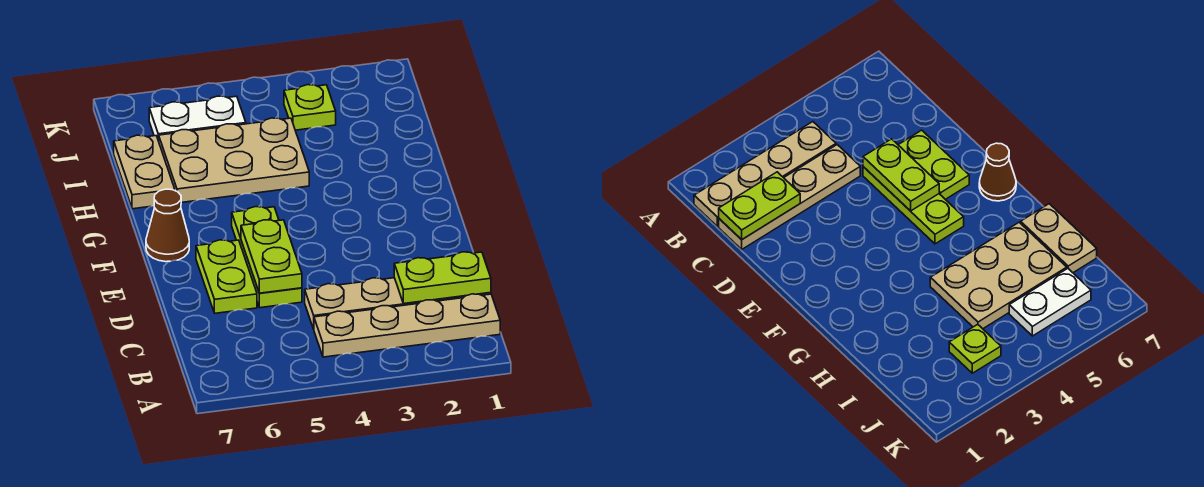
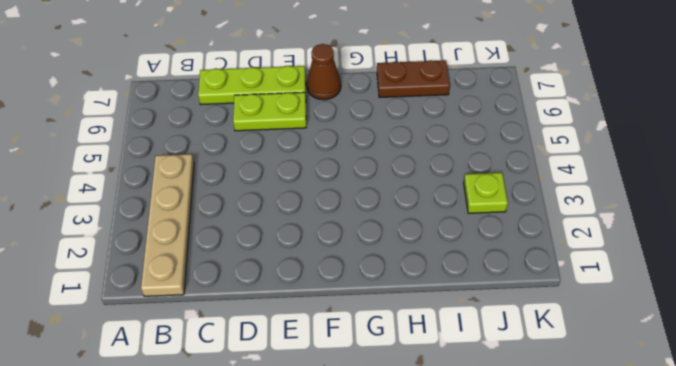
lime 1x3 plate [198,66,306,105] -> lime 1x3 plate moved to [232,207,302,308]
brown 1x2 plate [377,60,450,97] -> tan 1x2 plate [114,135,175,209]
none -> tan 1x4 plate [305,278,491,329]
none -> tan 2x3 plate [159,118,309,203]

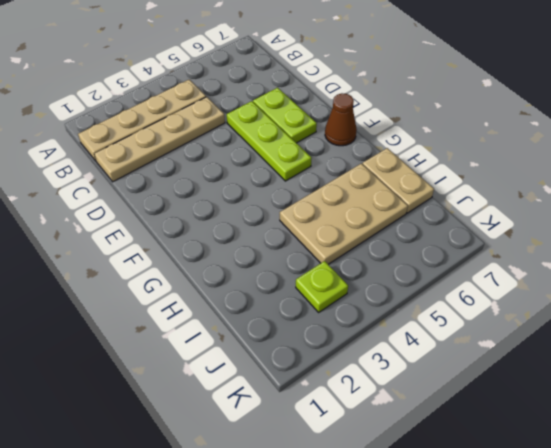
none -> white 1x2 plate [149,96,246,141]
none -> lime 1x2 plate [394,252,491,303]

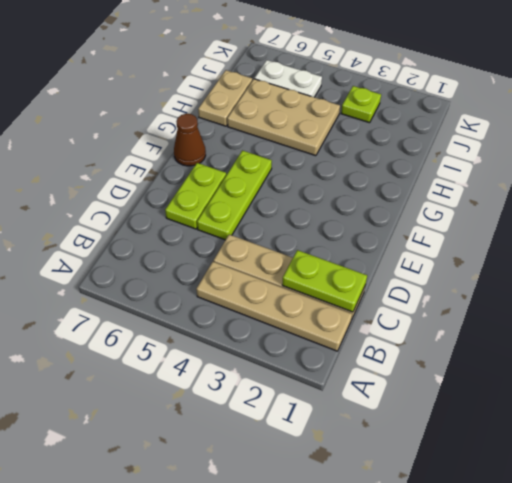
none -> lime 1x2 plate [241,220,302,293]

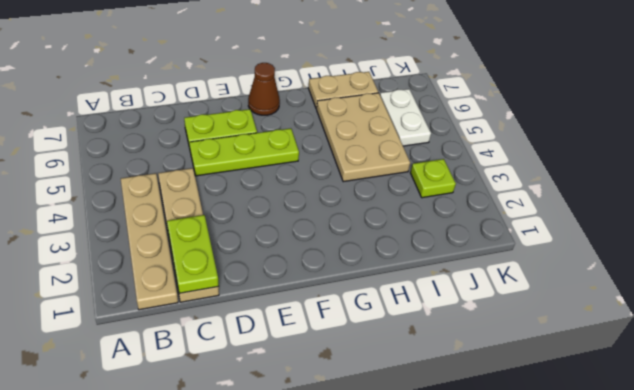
none -> lime 1x2 plate [241,220,302,293]

